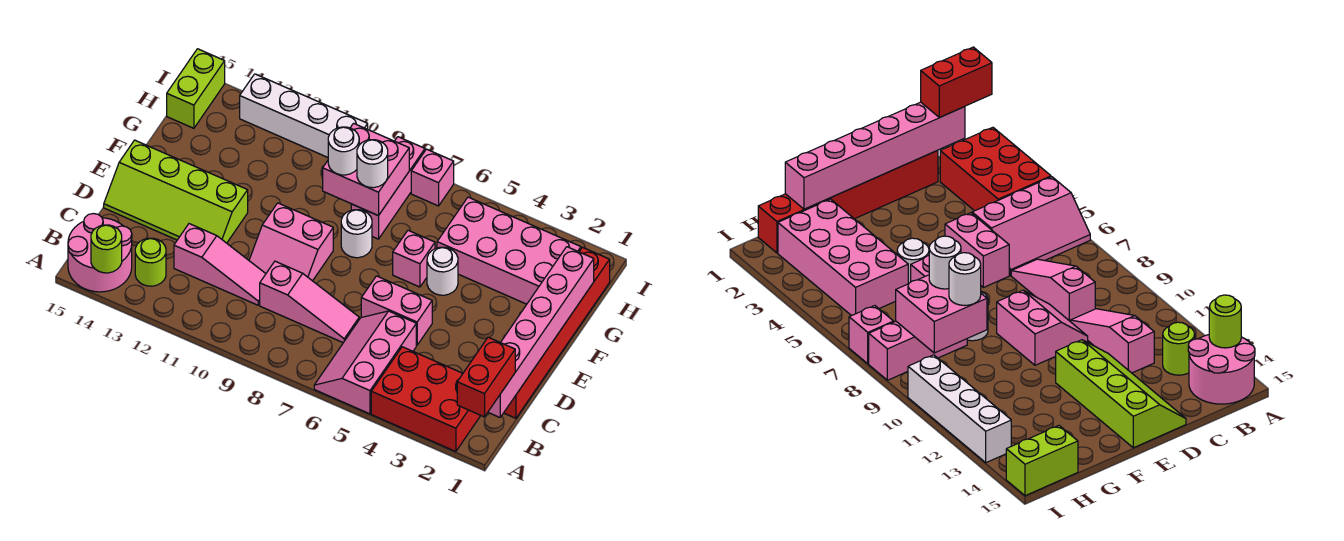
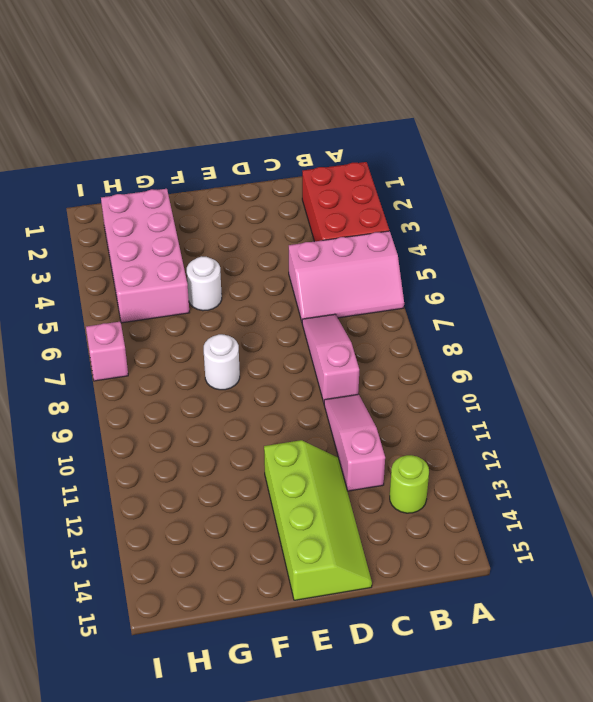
none -> pink 2x2 round brick [68,214,132,292]
none -> red 1x6 brick [504,247,610,418]
none -> pink 1x2 brick [361,276,432,345]

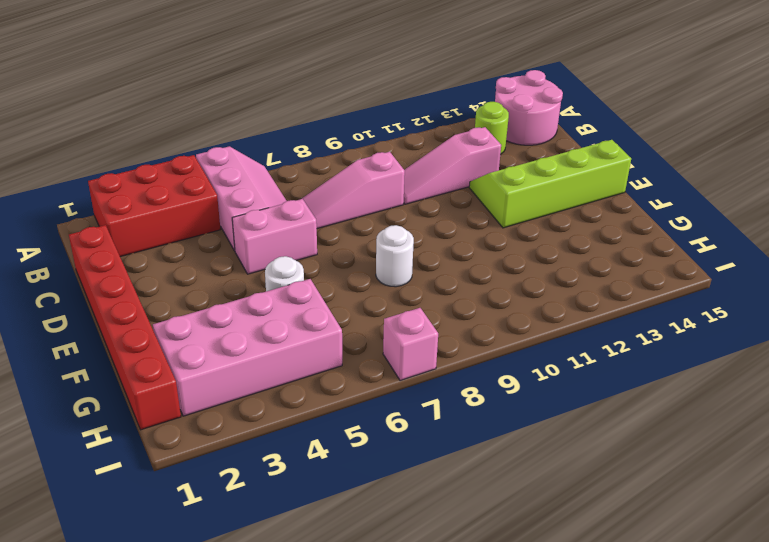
none -> pink 2x2 slope [249,203,333,281]
none -> pink 1x1 brick [393,230,435,287]
none -> pink 1x3 brick [351,137,425,239]

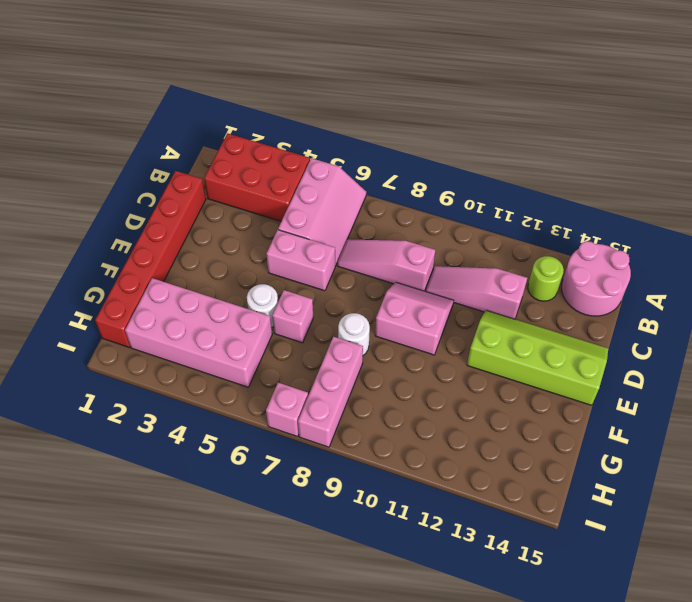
none -> lime 1x2 brick [167,49,225,128]
none -> white 1x4 brick [240,74,368,157]
none -> lime 1x1 round brick [91,225,122,273]

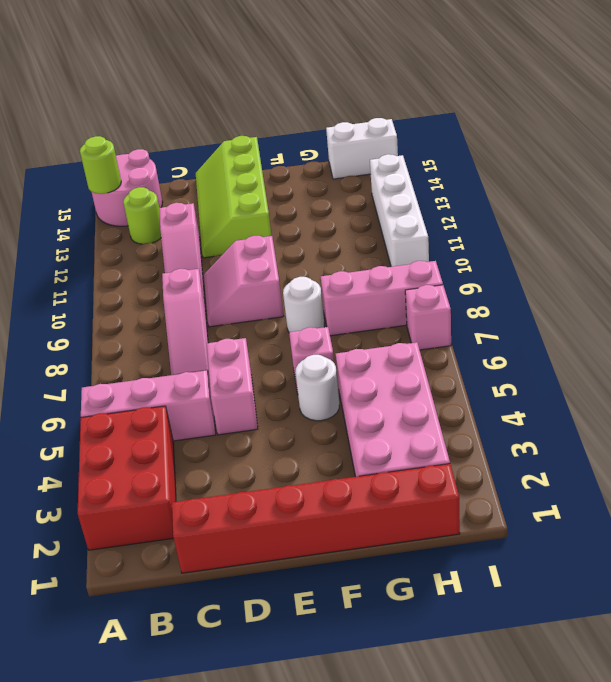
white 1x2 brick [326,118,398,179] -> lime 1x2 brick [167,49,225,128]
none -> pink 1x6 brick [488,247,594,417]
none -> pink 2x2 brick [323,123,409,216]
none -> red 1x2 brick [457,337,515,417]

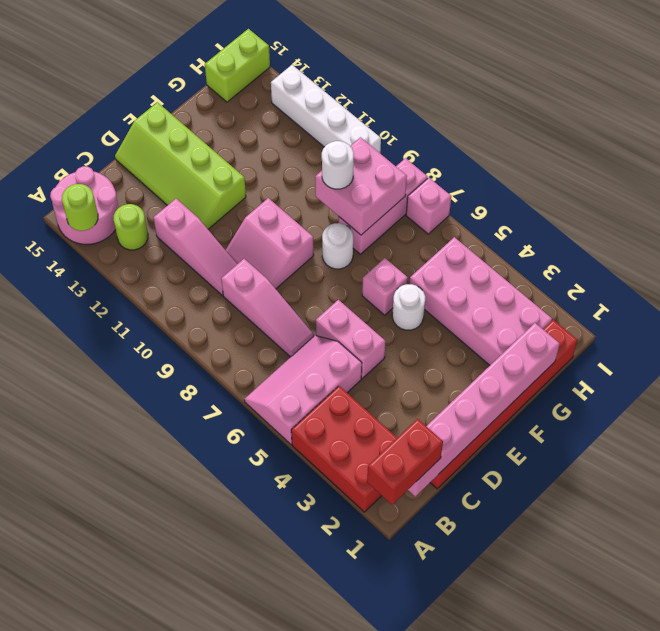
none -> white 1x1 round brick [357,140,388,188]

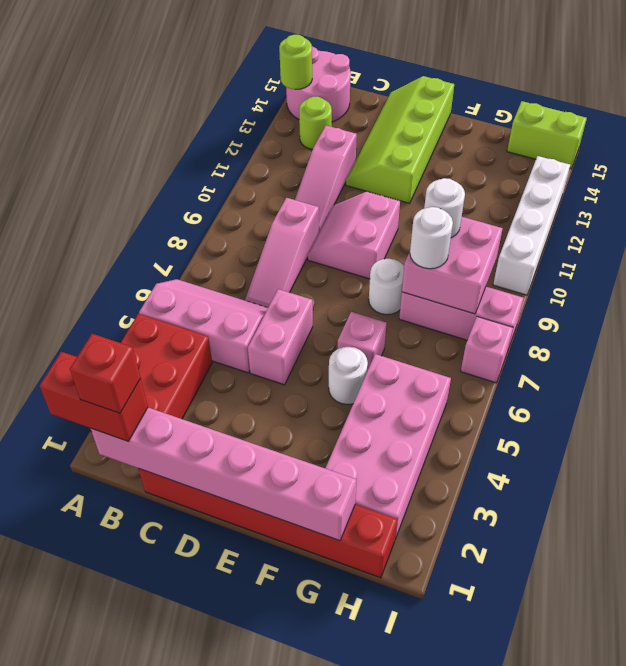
red 1x1 brick [70,334,141,413] -> none

